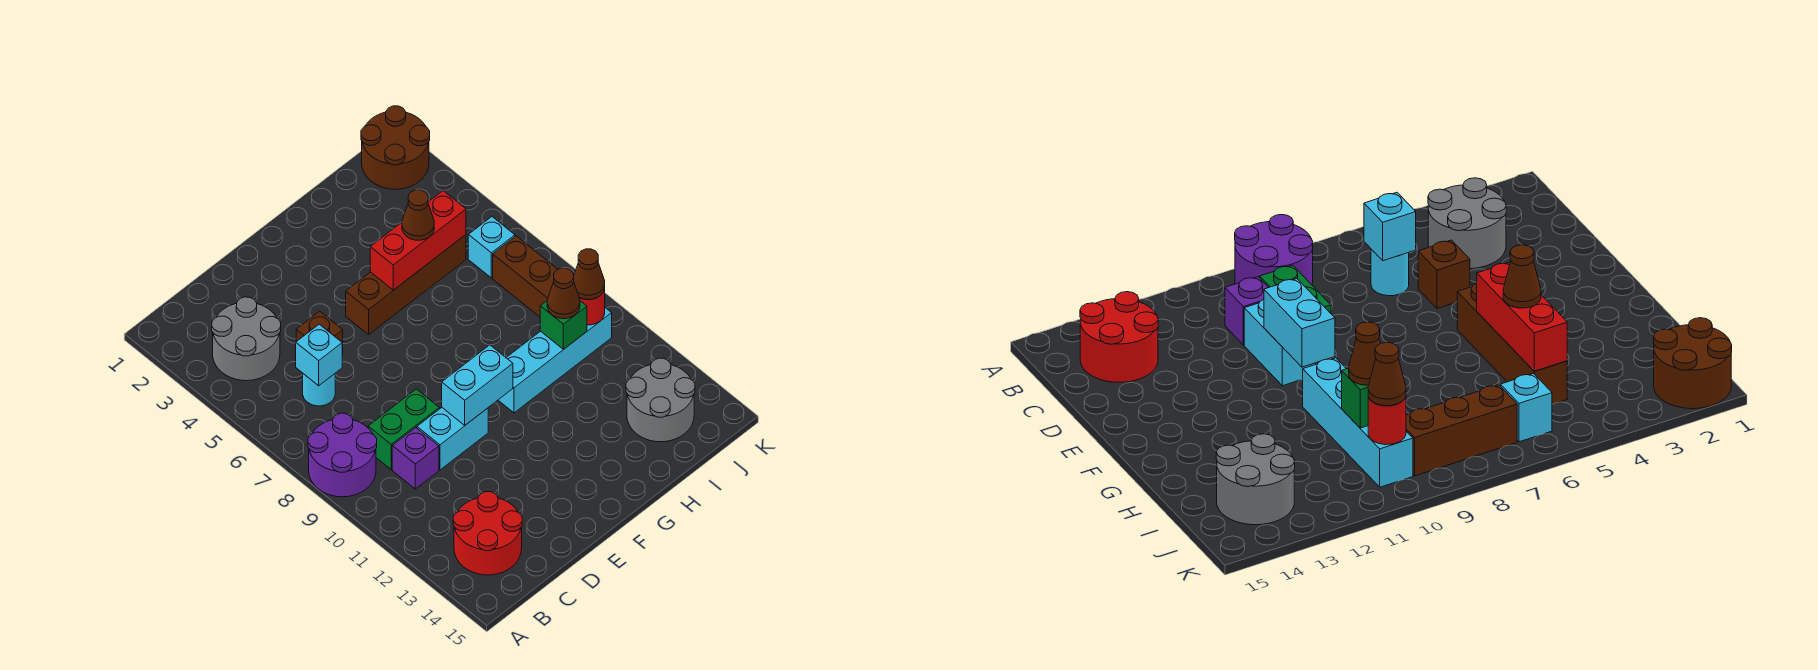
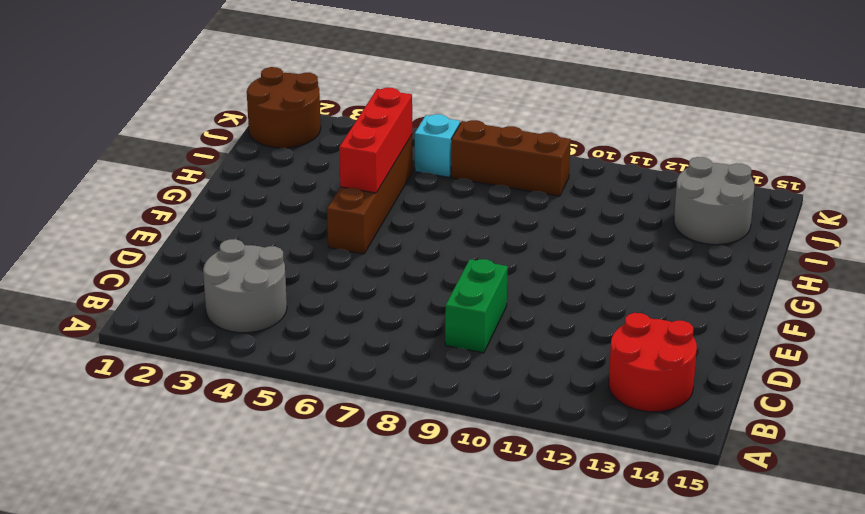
none -> purple 2x2 round brick [308,413,377,497]
none -> cyan 1x1 round brick [303,374,335,406]
none -> purple 1x1 brick [392,428,439,489]

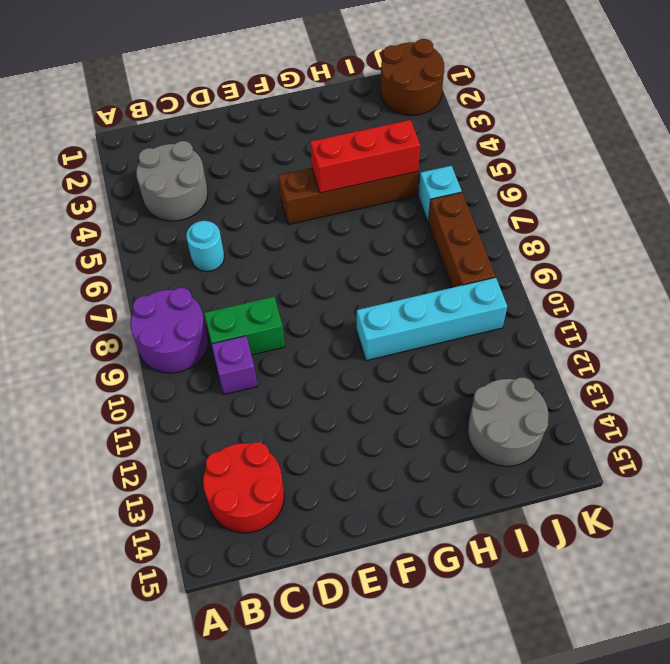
none -> brown 1x1 brick [296,311,343,355]
none -> cyan 1x2 brick [417,408,488,470]
none -> cyan 1x1 brick [296,324,342,386]

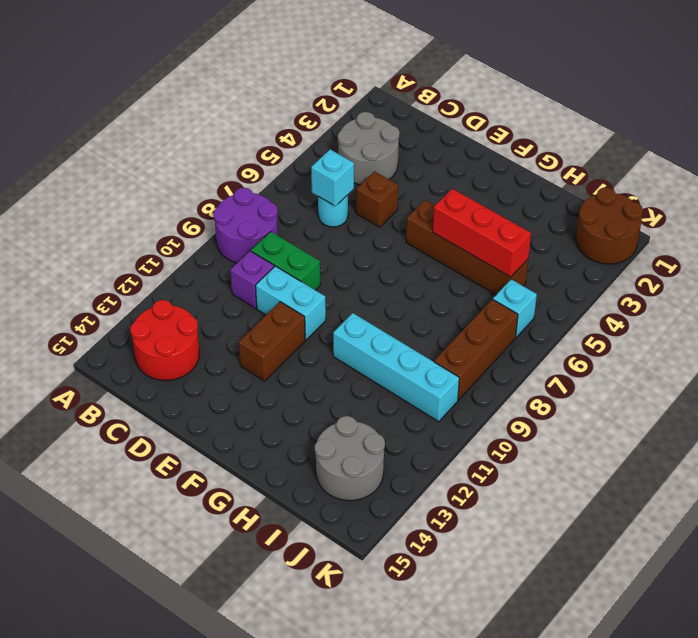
brown 1x2 brick [239,302,305,381] -> none
none -> cyan 1x2 brick [442,345,513,425]
none -> green 1x1 brick [540,301,587,349]
none -> red 1x1 round brick [580,290,605,325]

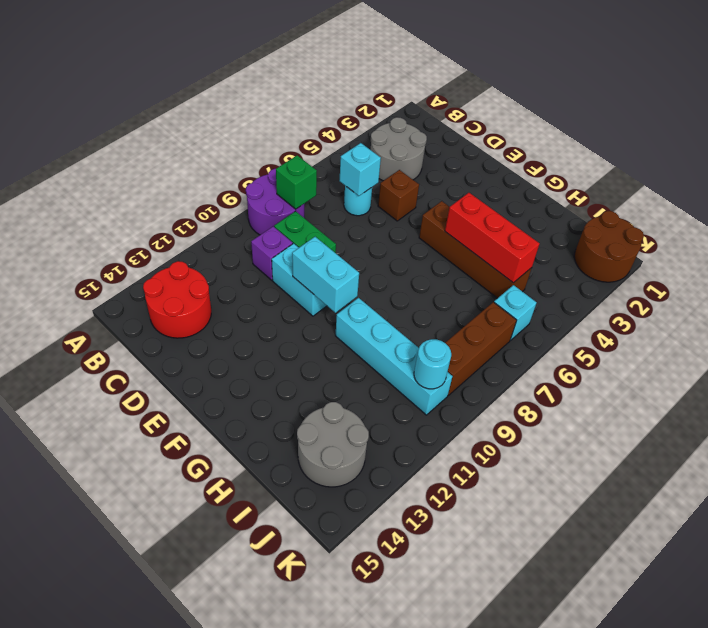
green 1x1 brick [276,155,317,209] -> green 1x1 brick moved to [540,301,587,349]
cyan 1x1 round brick [414,339,451,389] -> red 1x1 round brick [580,290,605,325]
none -> brown 1x1 cone [402,190,434,240]
none -> brown 1x1 cone [547,268,580,319]
none -> brown 1x1 cone [574,249,605,299]

